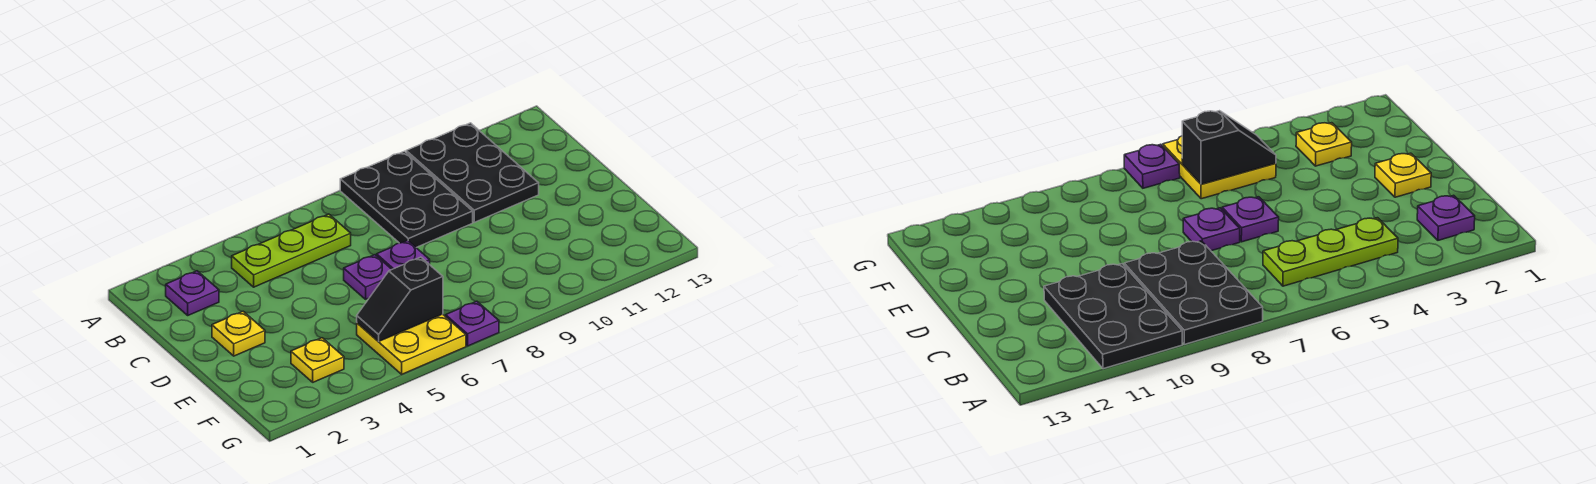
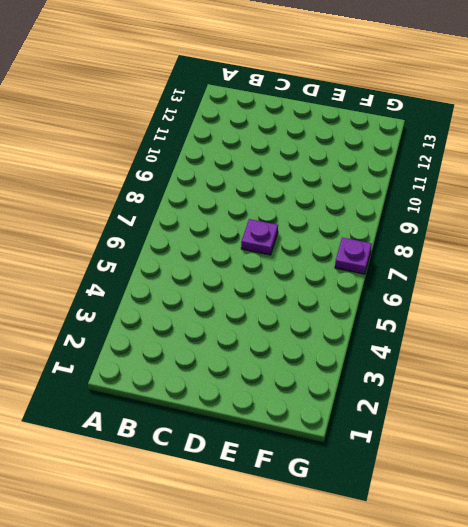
none -> black 2x3 plate [340,151,473,248]
none -> black 2x3 plate [406,123,539,222]

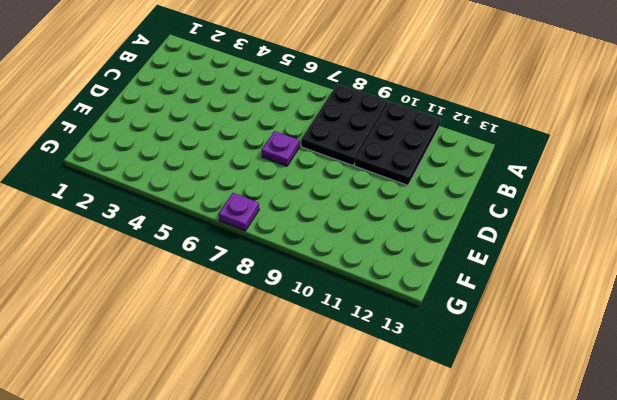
none -> purple 1x1 plate [166,271,219,315]
none -> lime 1x3 plate [232,214,351,287]

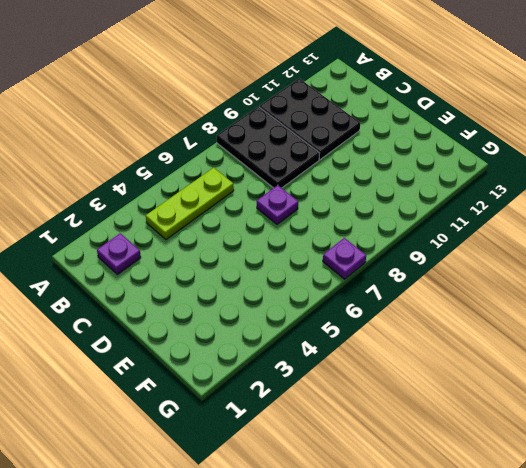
none -> yellow 1x1 plate [212,311,265,356]
none -> purple 1x1 plate [344,255,392,299]

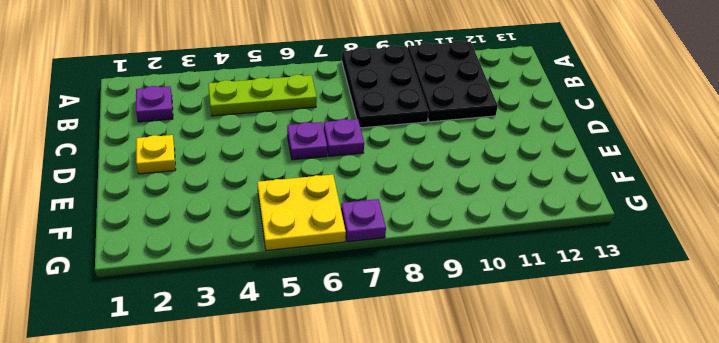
none -> yellow 1x1 plate [291,338,344,382]
none -> black 1x2 slope [357,257,443,342]

